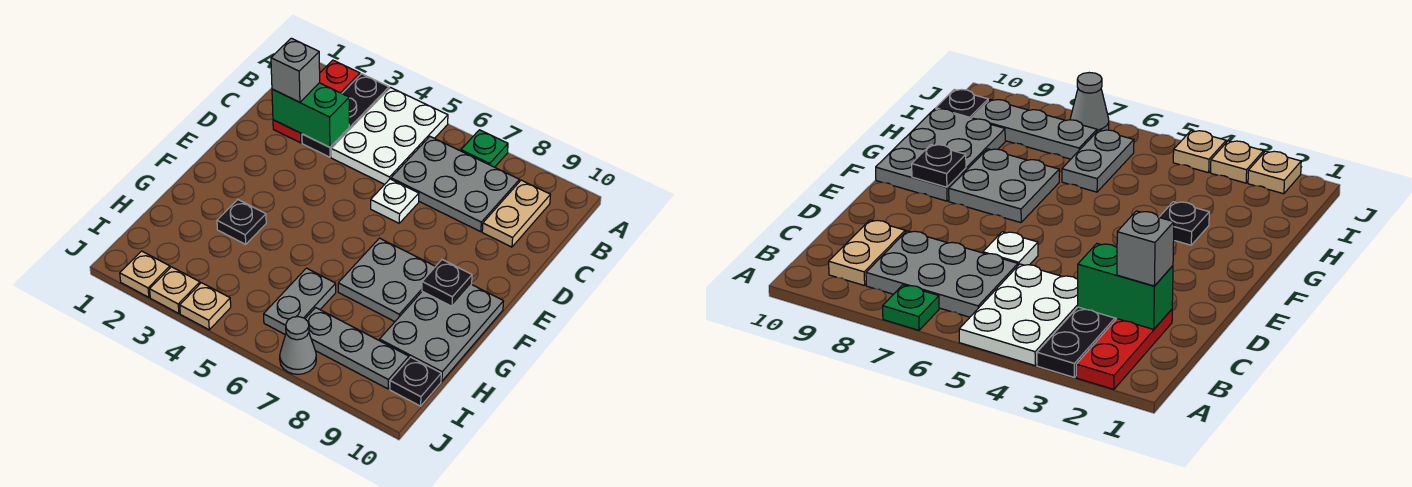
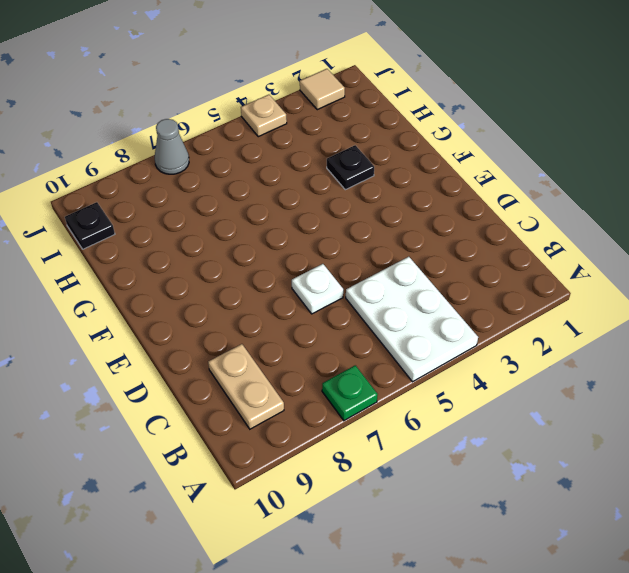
tan 1x1 tile [300,69,345,110] -> tan 1x1 plate [120,251,170,297]
none -> red 1x3 plate [273,60,360,143]
none -> black 1x3 plate [302,74,389,157]
none -> grey 2x3 plate [391,137,519,232]

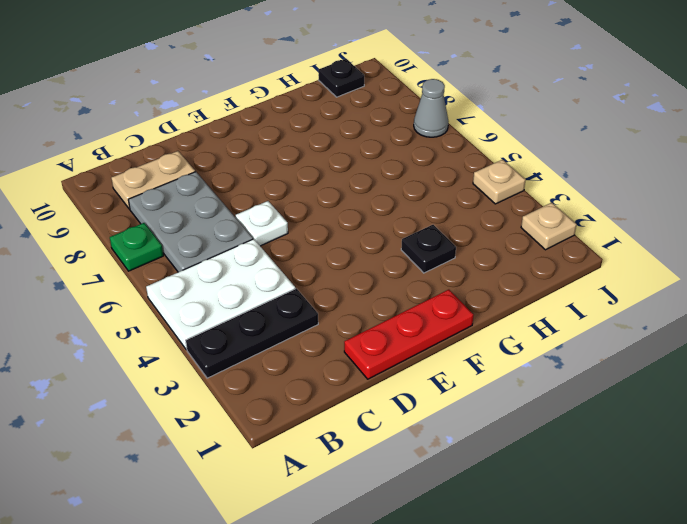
red 1x3 plate [344,290,473,379] -> red 1x3 plate moved to [273,60,360,143]
none -> grey 2x2 plate [338,238,436,322]
none -> grey 2x3 plate [380,284,503,381]
none -> grey 1x2 plate [264,268,336,335]

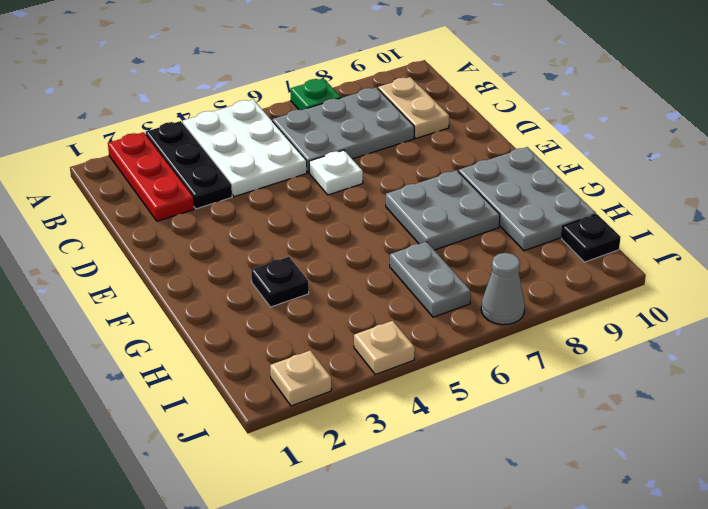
none -> grey 1x3 plate [305,308,409,389]
none -> tan 1x1 plate [150,267,200,313]
none -> green 1x2 brick [272,83,349,147]

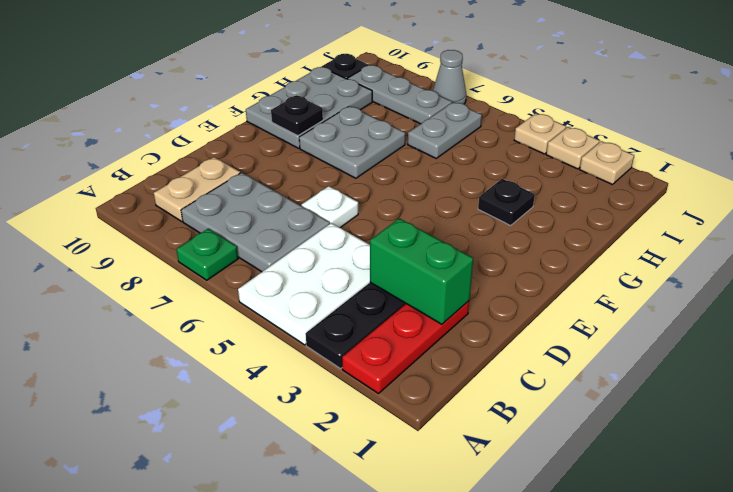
none -> grey 1x1 brick [271,38,320,102]

